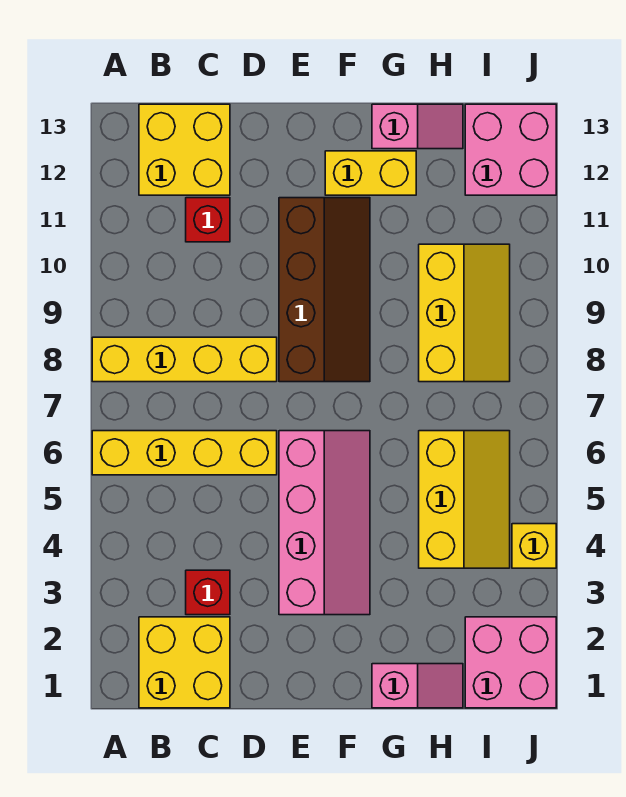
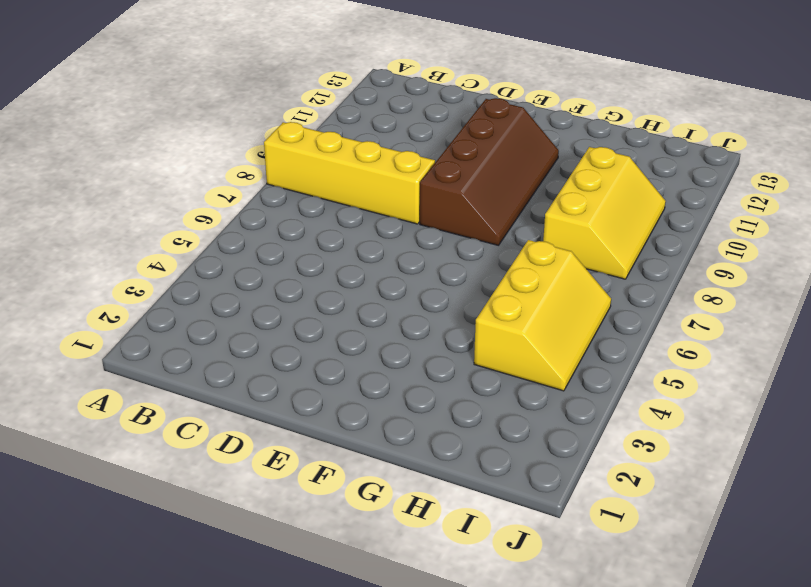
none -> yellow 1x4 brick [92,431,277,475]
none -> yellow 2x2 brick [139,617,230,708]
none -> yellow 2x2 brick [139,104,230,195]

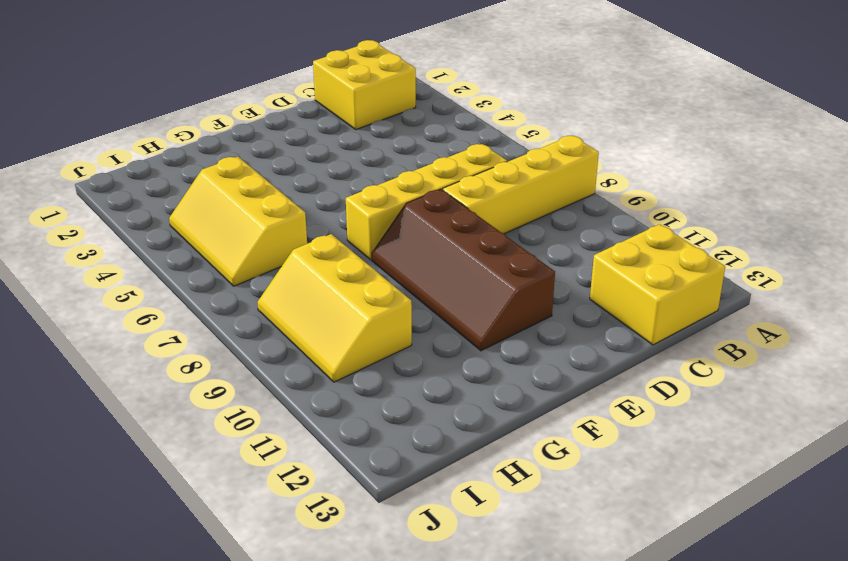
yellow 1x4 brick [346,144,507,260] -> yellow 1x4 brick moved to [92,431,277,475]
none -> red 1x1 brick [186,570,230,615]
none -> red 1x1 brick [186,198,230,242]
none -> pink 2x4 slope [279,431,370,615]

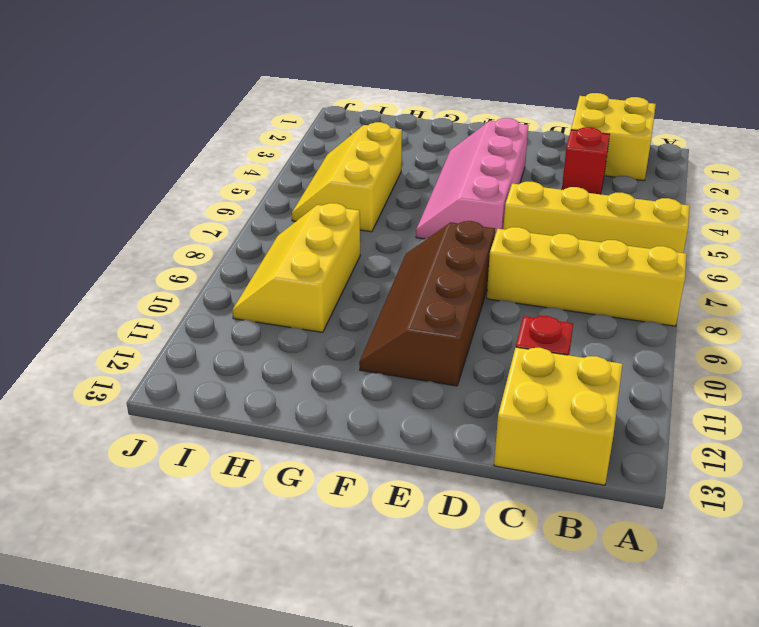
none -> yellow 1x2 brick [325,151,416,195]
none -> pink 1x2 slope [372,664,463,708]
none -> pink 1x2 slope [372,104,463,149]

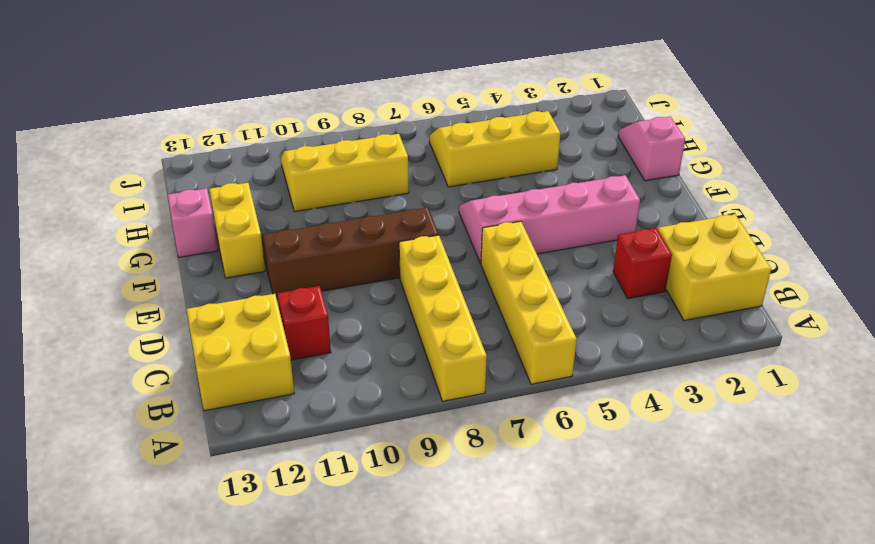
none -> pink 2x2 brick [465,617,556,708]
none -> pink 2x2 brick [465,104,556,195]
none -> yellow 1x1 brick [512,524,556,568]

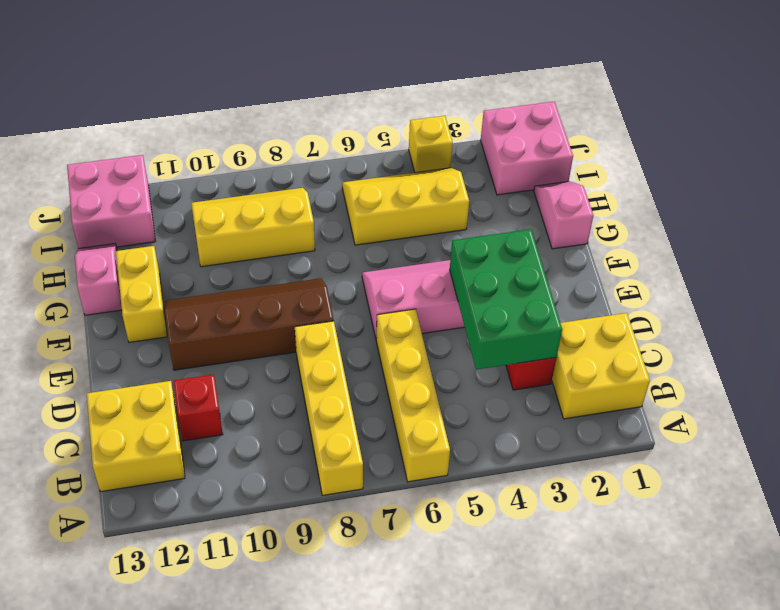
green 2x3 brick [450,229,562,370] -> none

